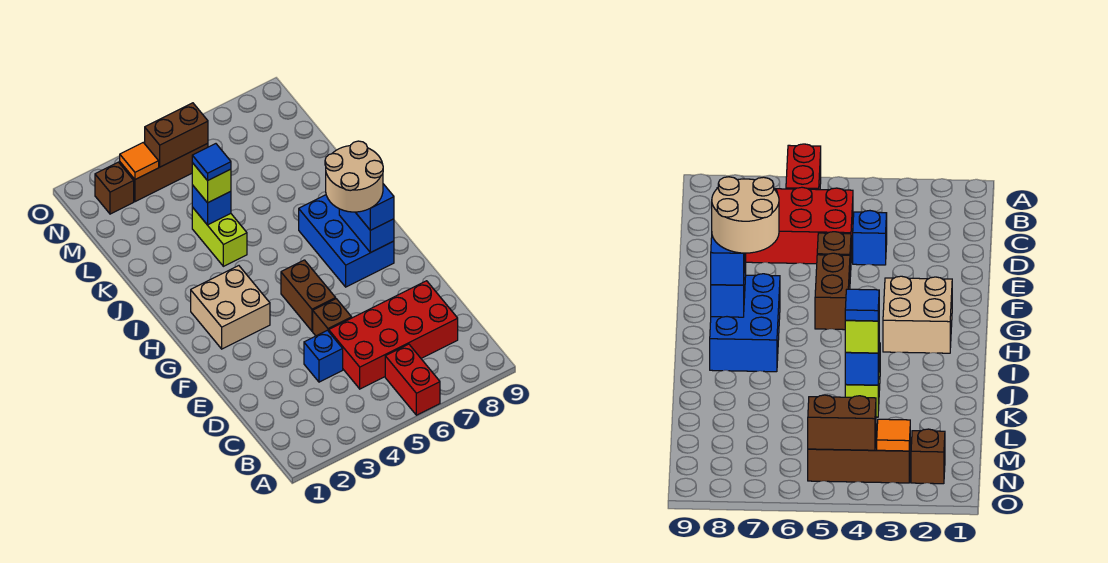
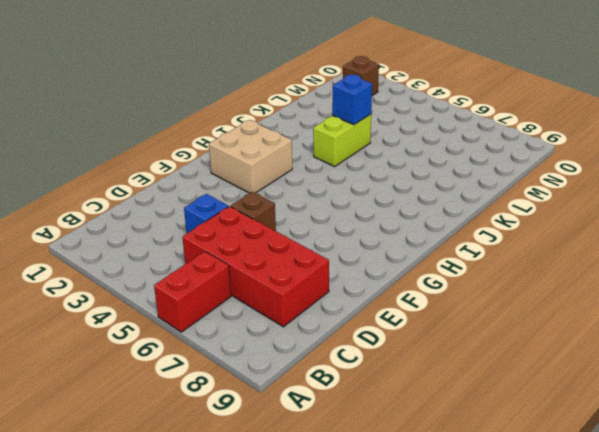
none -> brown 1x2 brick [281,260,336,331]
none -> blue 2x3 brick [299,195,394,287]
none -> brown 1x3 brick [120,143,208,202]

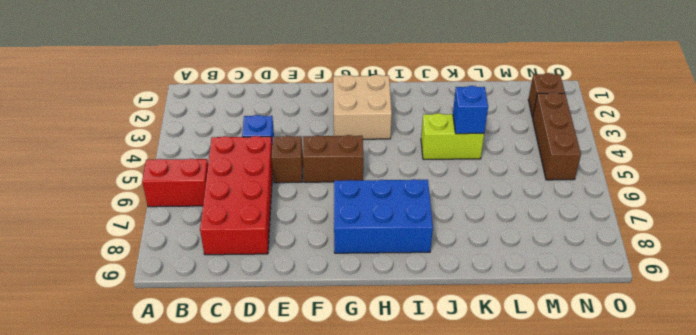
none -> blue 1x2 brick [339,209,394,252]
none -> orange 1x1 tile [120,143,159,179]
none -> brown 1x2 brick [144,103,208,167]

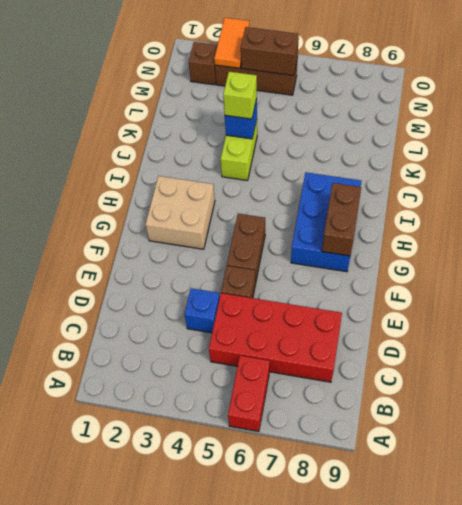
brown 1x2 brick [322,183,361,256] -> blue 1x2 brick [339,209,394,252]
orange 1x2 tile [214,18,249,68] -> orange 1x1 tile [120,143,159,179]
none -> blue 1x2 brick [356,184,394,230]
none -> tan 2x2 round brick [325,141,383,212]
none -> blue 1x1 tile [192,144,231,181]

